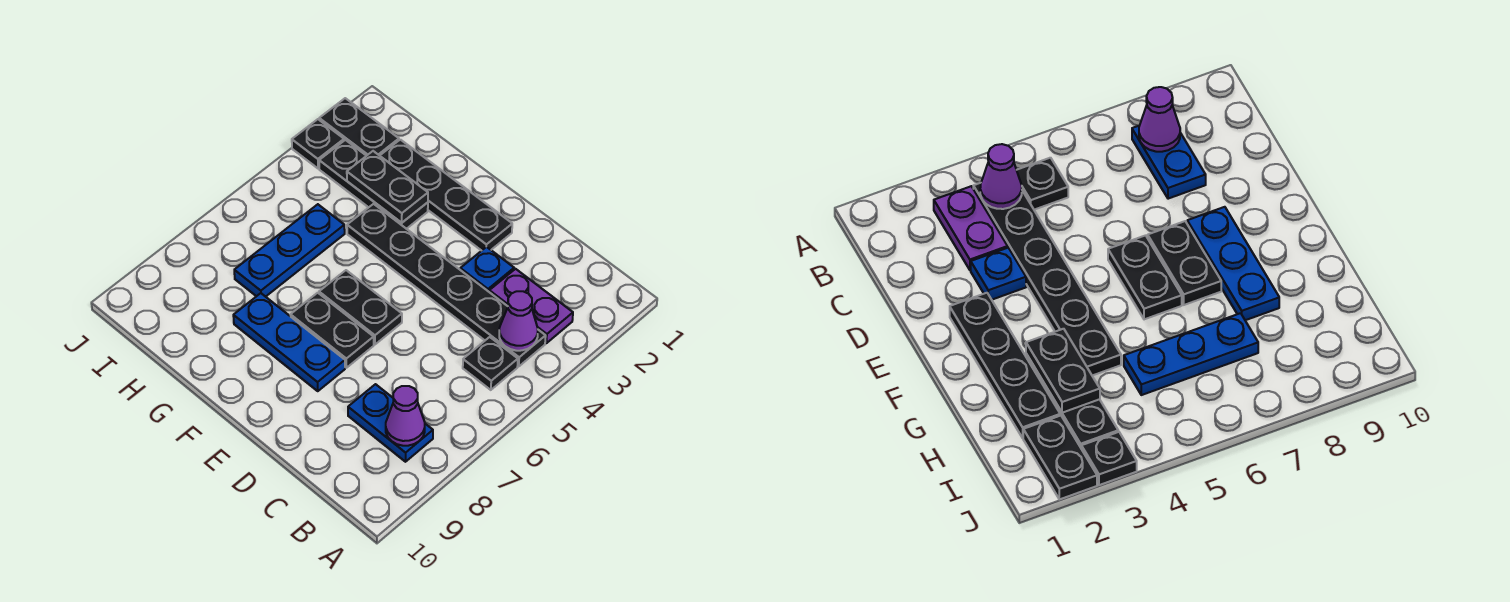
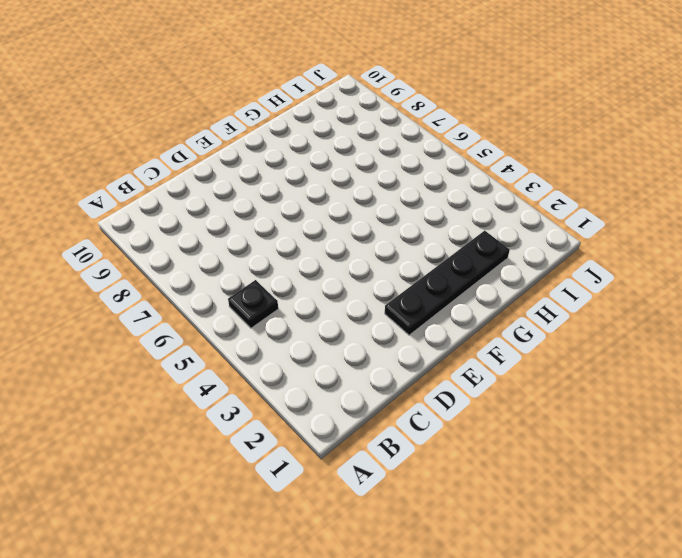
none -> purple 1x2 plate [489,269,573,343]
none -> black 1x6 plate [347,204,546,366]
none -> blue 1x2 plate [348,384,433,462]

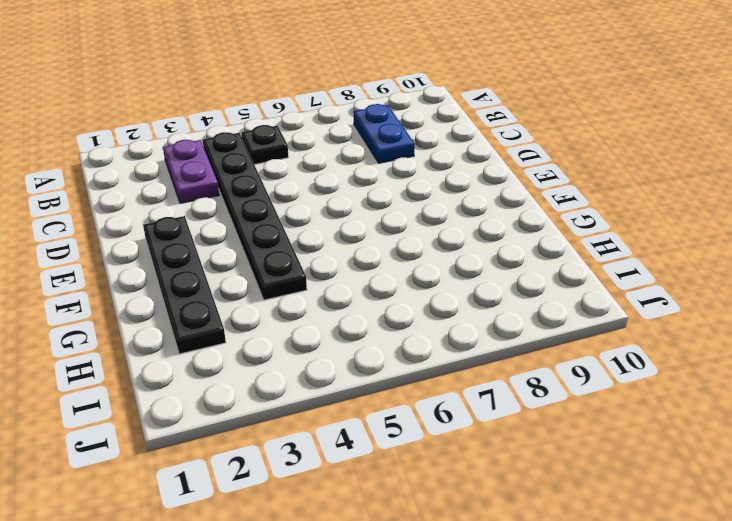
none -> blue 1x1 plate [460,247,514,292]
none -> black 1x2 plate [319,270,402,344]
none -> black 1x2 plate [291,293,374,368]

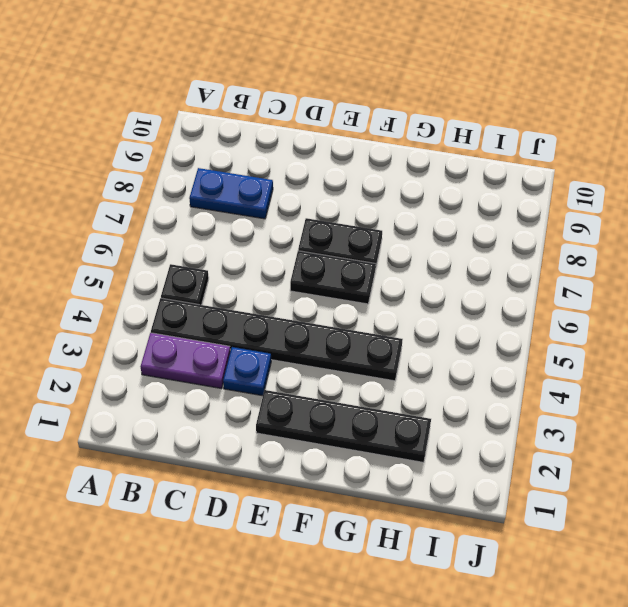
none -> blue 1x3 plate [233,293,345,391]
none -> black 1x3 plate [319,140,428,229]
none -> blue 1x3 plate [234,204,345,297]

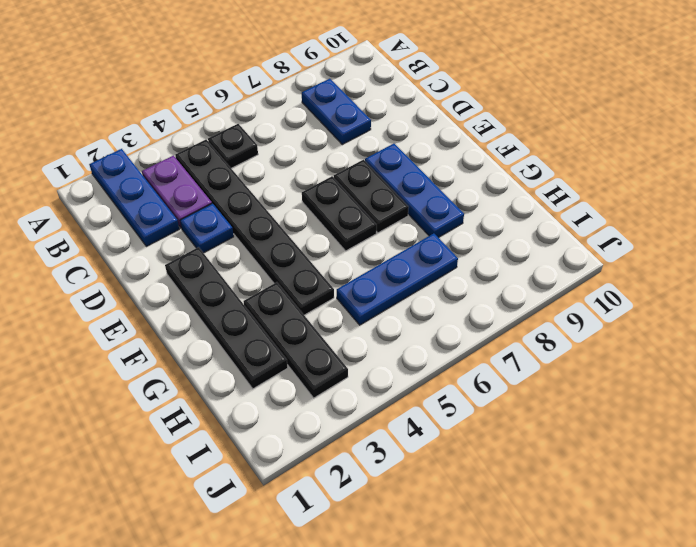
blue 1x3 plate [89,149,179,246] -> none
none -> black 1x2 plate [319,98,399,156]
none -> black 1x1 plate [292,119,344,168]
none -> purple 1x1 cone [499,291,538,351]

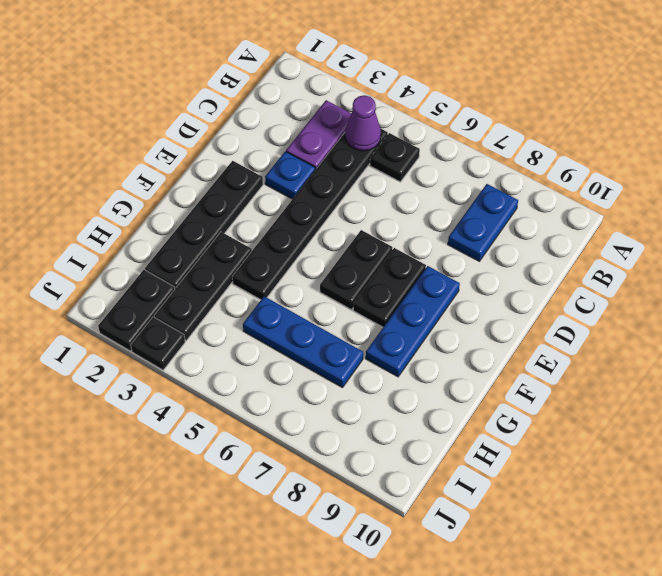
none -> purple 1x1 cone [386,386,425,446]
none -> black 1x2 plate [347,151,428,223]

